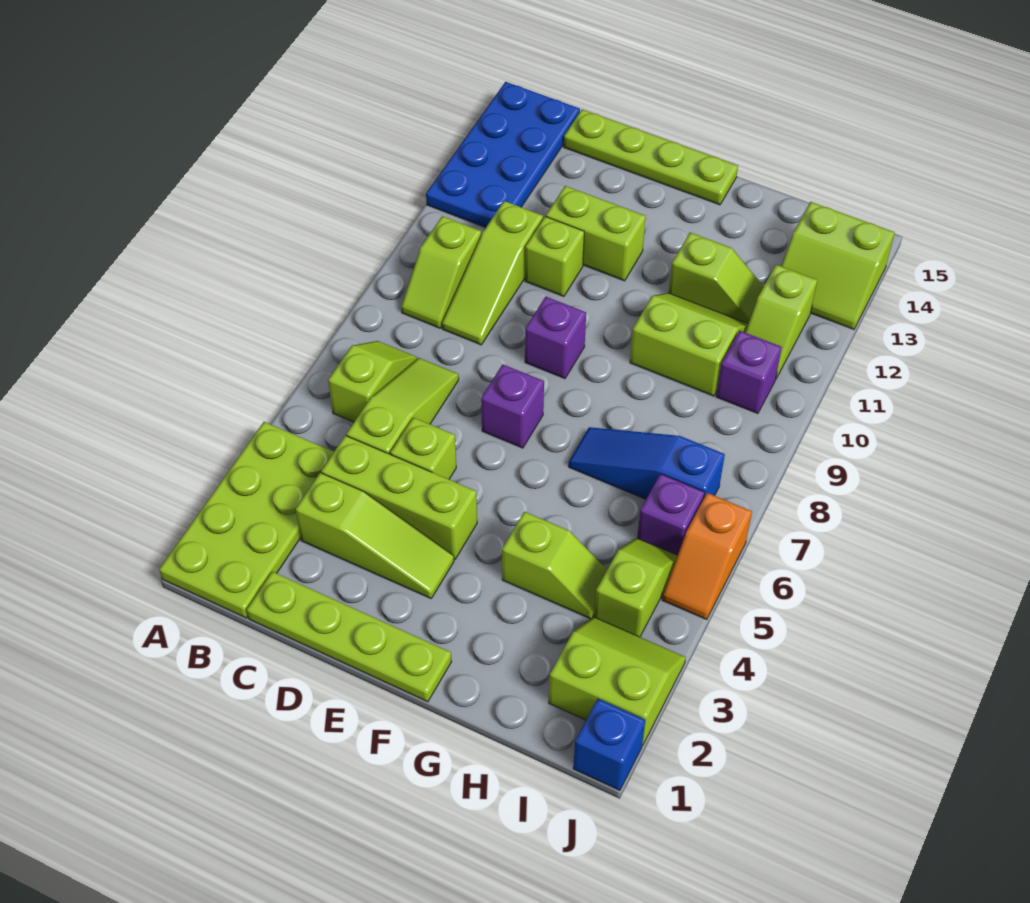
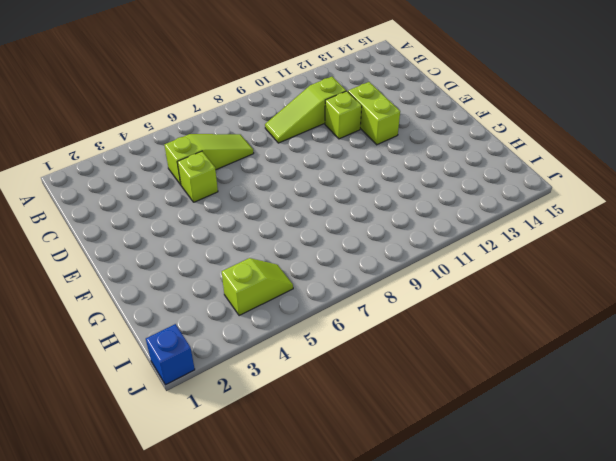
none -> lime 2x4 plate [159,422,334,618]
none -> blue 2x4 plate [426,82,580,228]
none -> lime 1x2 slope [328,341,417,422]

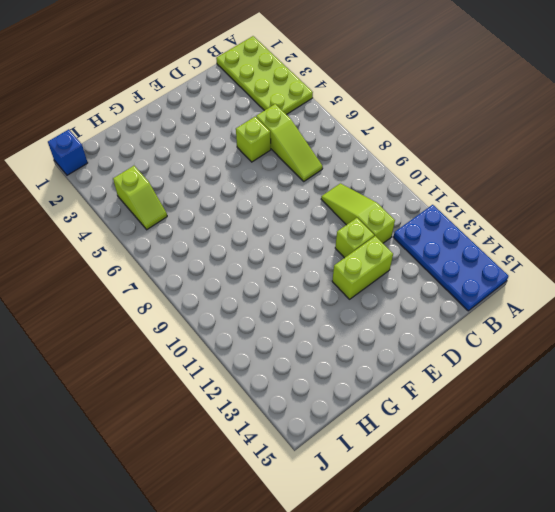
none -> lime 1x2 slope [328,341,417,422]
none -> lime 1x2 slope [401,216,481,328]
none -> lime 1x4 plate [247,572,452,702]

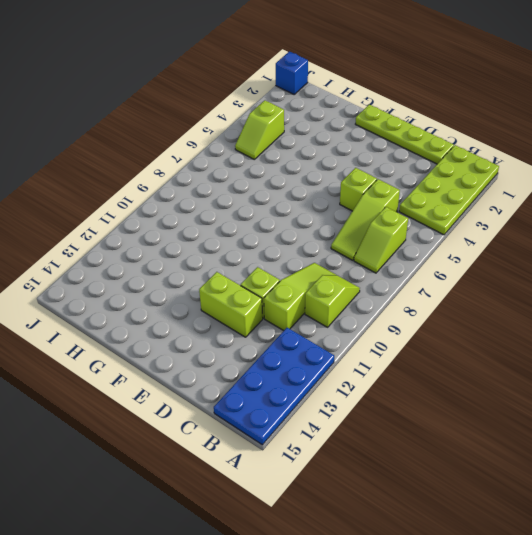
none -> lime 1x3 slope [295,473,454,598]
none -> lime 1x3 brick [321,435,477,559]
none -> lime 1x4 plate [564,109,738,205]

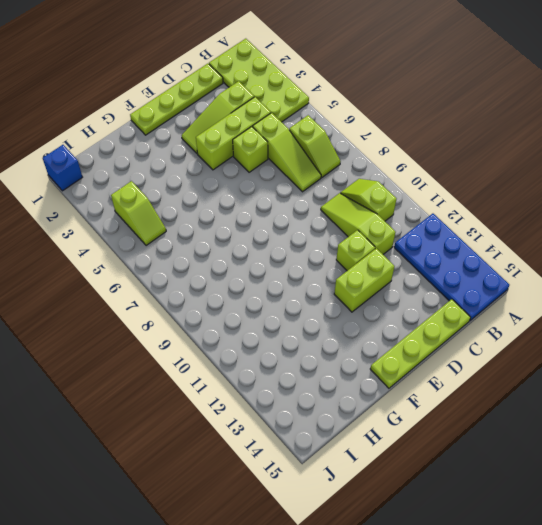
none -> purple 1x1 brick [481,364,544,448]
none -> purple 1x1 brick [525,297,586,379]
none -> lime 1x2 slope [502,512,607,619]

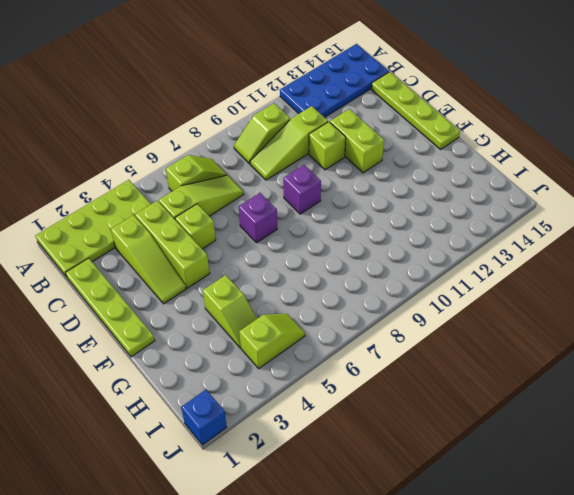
none -> blue 1x3 slope [569,427,725,499]
none -> lime 2x2 slope [630,293,748,396]
none -> lime 1x2 slope [669,233,764,323]

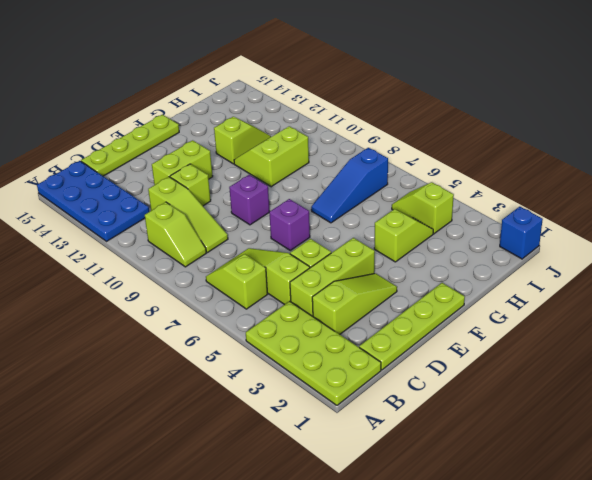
none -> lime 2x2 slope [549,617,686,746]
none -> purple 1x1 brick [637,474,705,555]
none -> purple 1x1 brick [716,331,782,413]

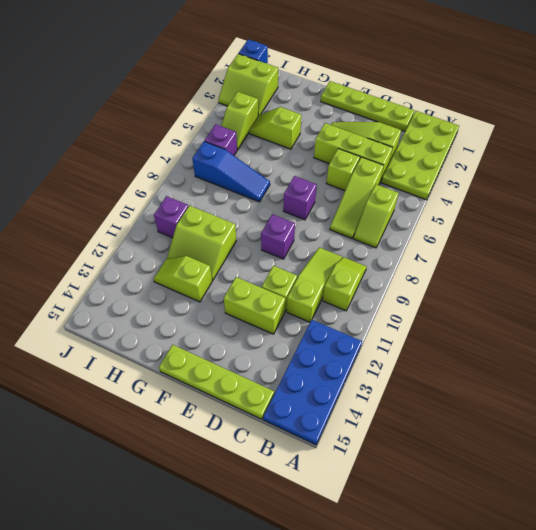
none -> lime 1x2 slope [745,265,817,378]
none -> lime 2x2 slope [781,202,895,329]
none -> orange 1x2 slope [662,493,752,620]

